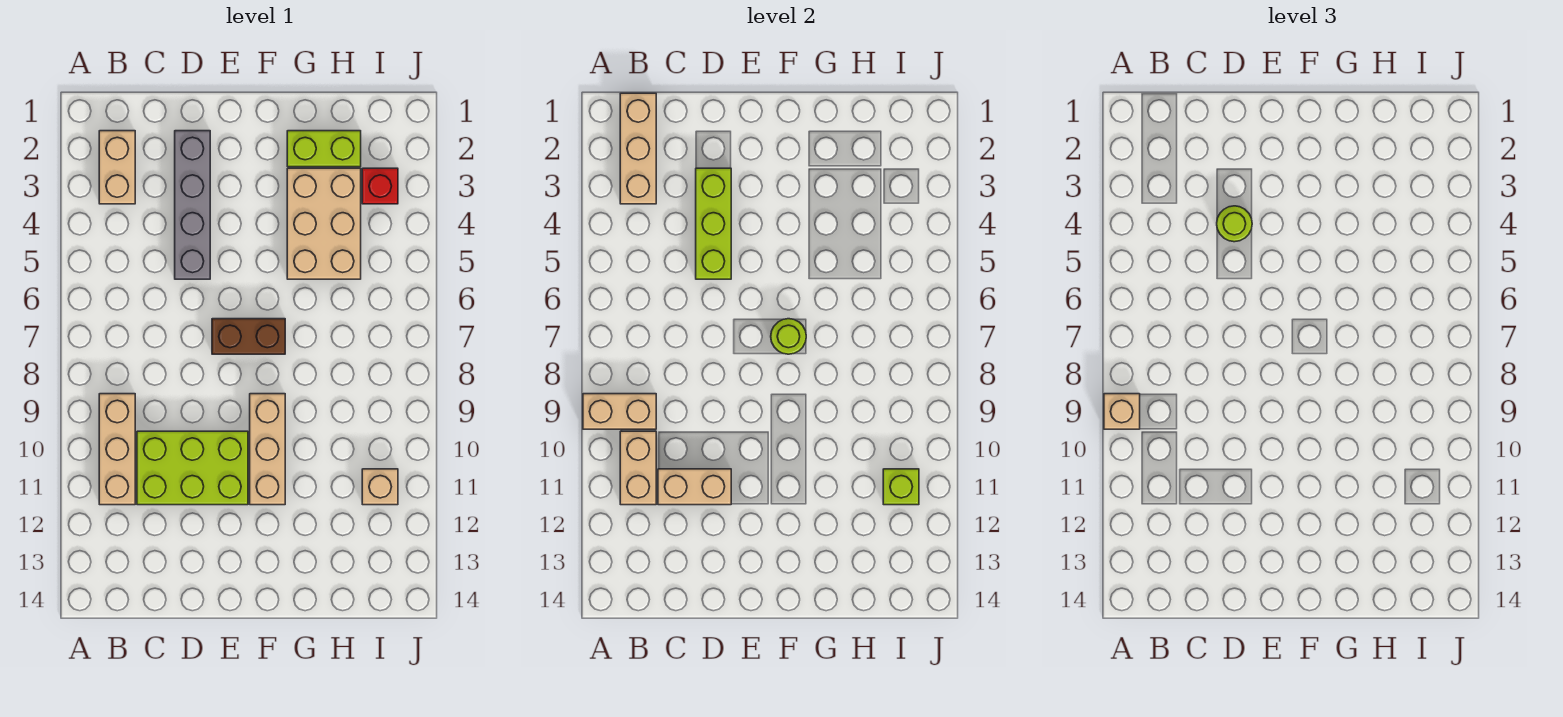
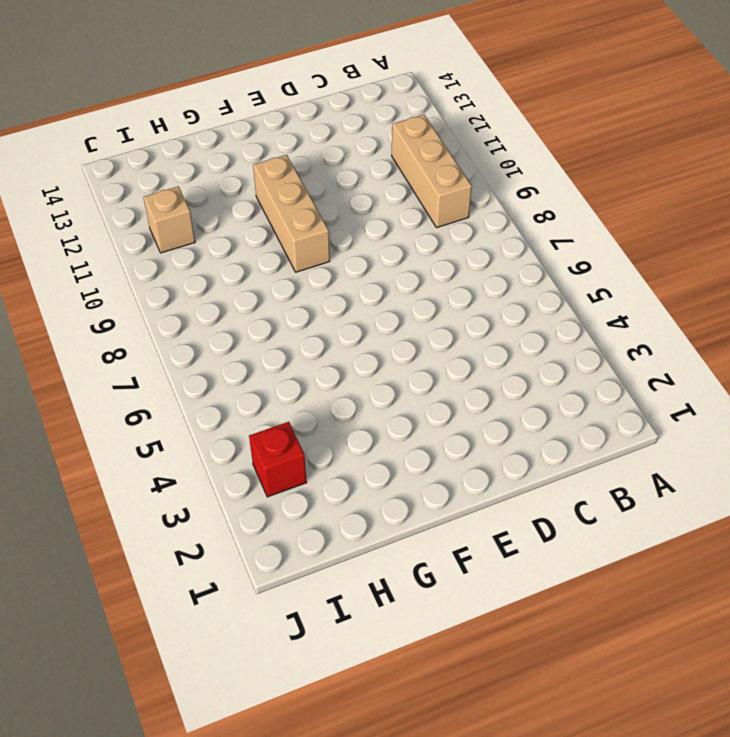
none -> tan 1x2 brick [99,131,135,204]
none -> lime 2x3 brick [137,431,248,505]
none -> grey 1x4 brick [175,131,210,279]

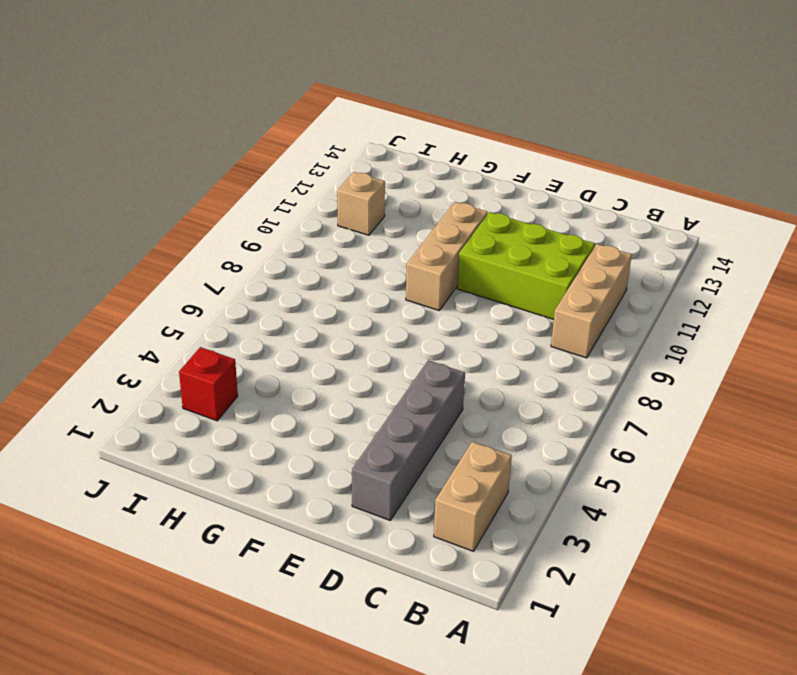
none -> brown 1x2 brick [212,319,285,354]
none -> lime 1x2 brick [287,131,361,167]
none -> tan 2x3 brick [287,168,361,279]

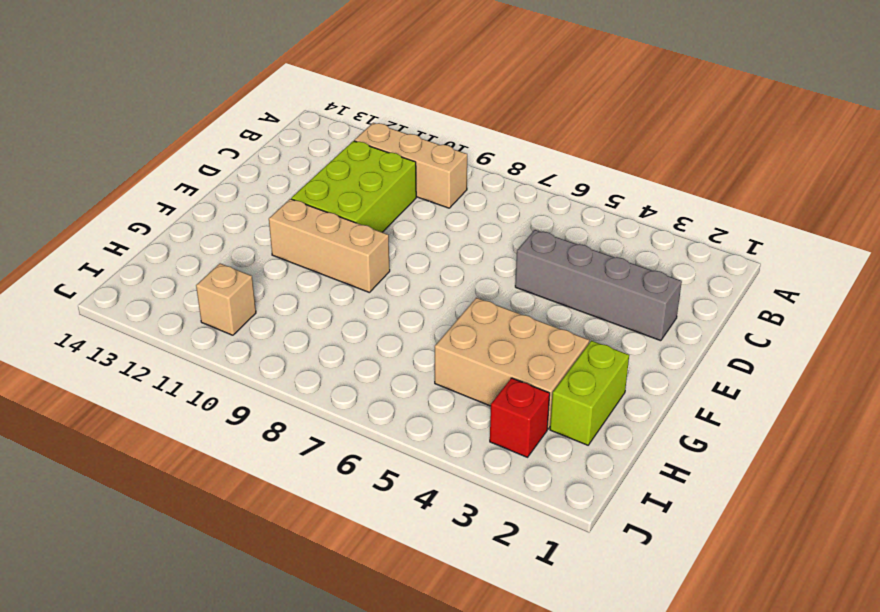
none -> tan 1x2 brick [99,131,135,204]
none -> brown 1x2 brick [212,319,285,354]
none -> tan 1x2 brick [583,394,656,429]

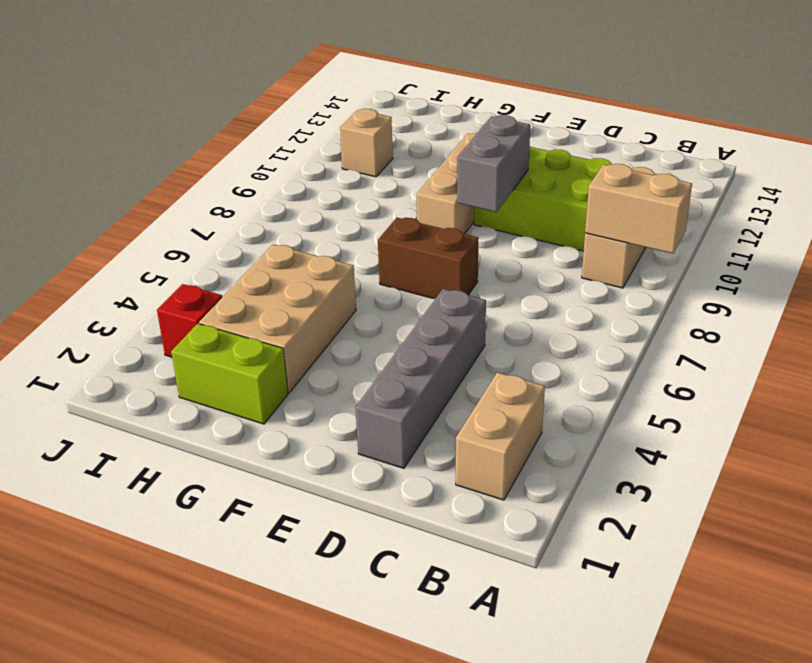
grey 1x2 brick [457,115,530,212] -> none
none -> tan 1x3 brick [620,93,656,204]
none -> tan 1x2 brick [620,431,656,505]
none -> tan 1x2 brick [658,469,731,505]

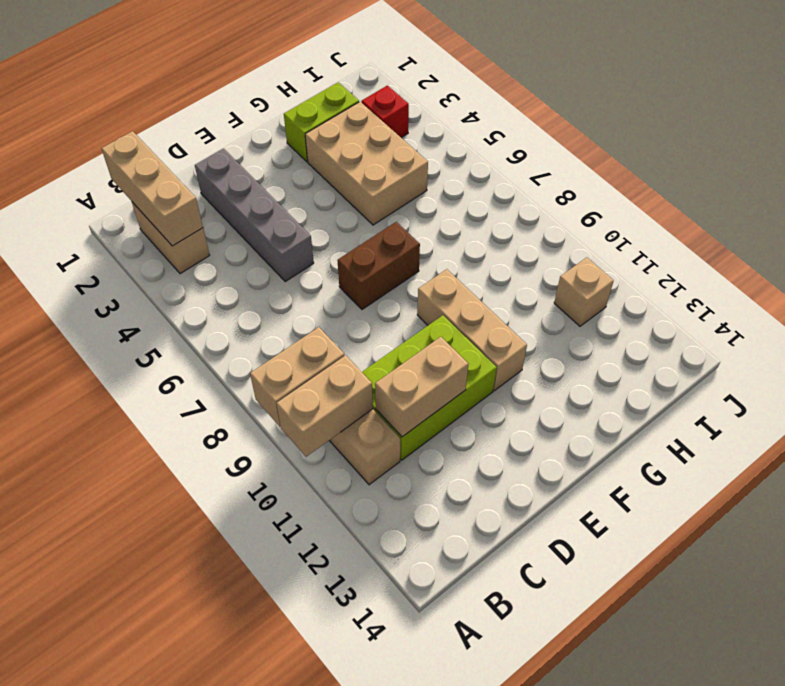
tan 1x2 brick [277,355,373,457] -> tan 1x2 brick turned to [620,431,656,505]
none -> lime 1x3 brick [696,168,731,279]
none -> lime 1x1 round brick [771,319,806,354]
none -> lime 1x1 brick [883,469,919,505]

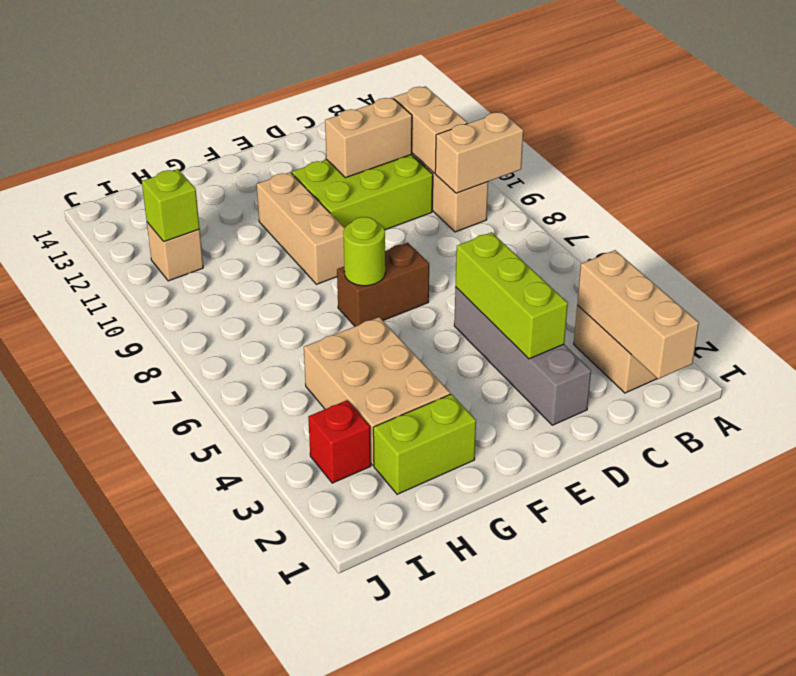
none -> tan 1x1 brick [1104,394,1140,429]
none -> lime 1x1 round brick [1217,206,1252,242]

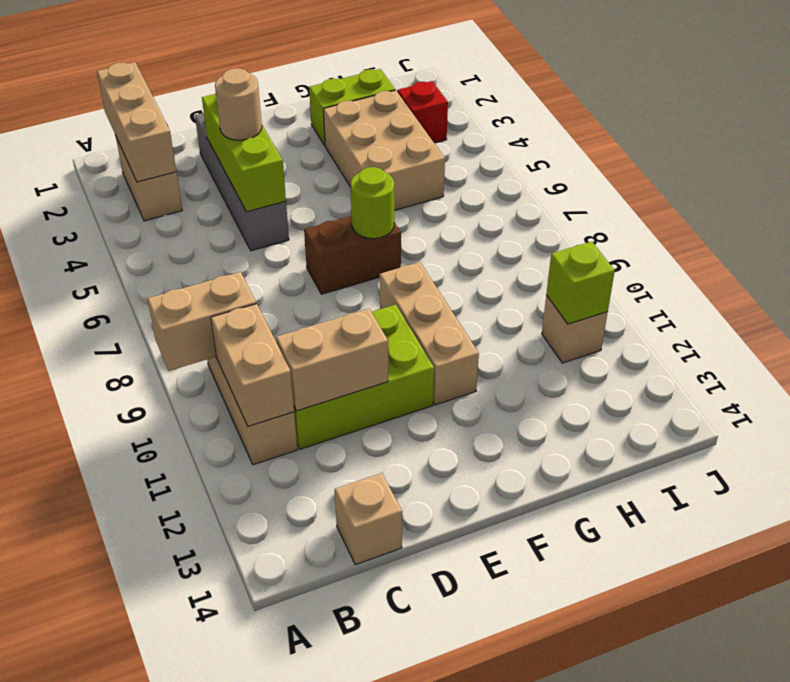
tan 1x1 brick [335,473,402,565] -> tan 1x1 brick moved to [1104,394,1140,429]
tan 1x1 round brick [215,68,262,140] -> lime 1x1 round brick [1217,206,1252,242]

